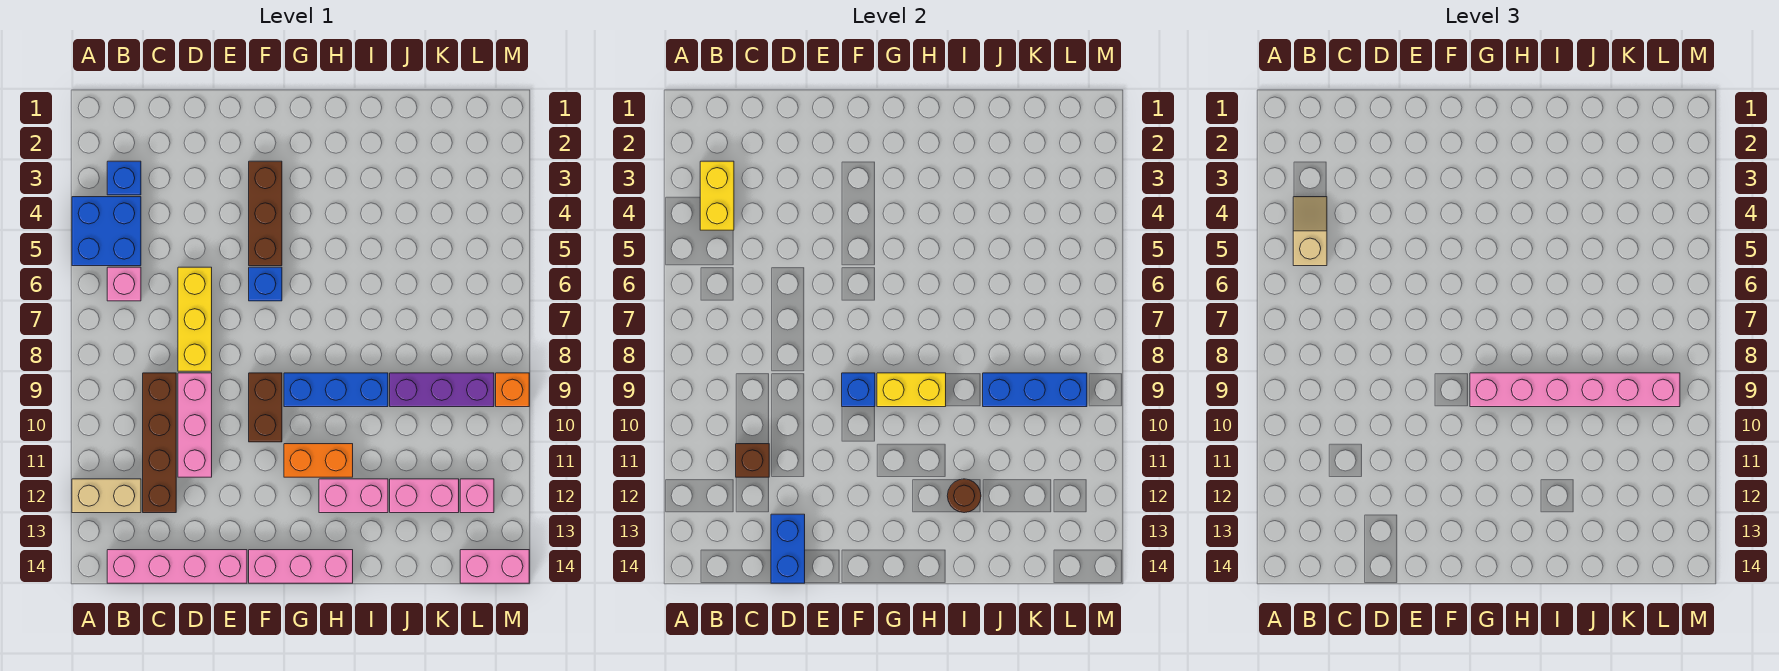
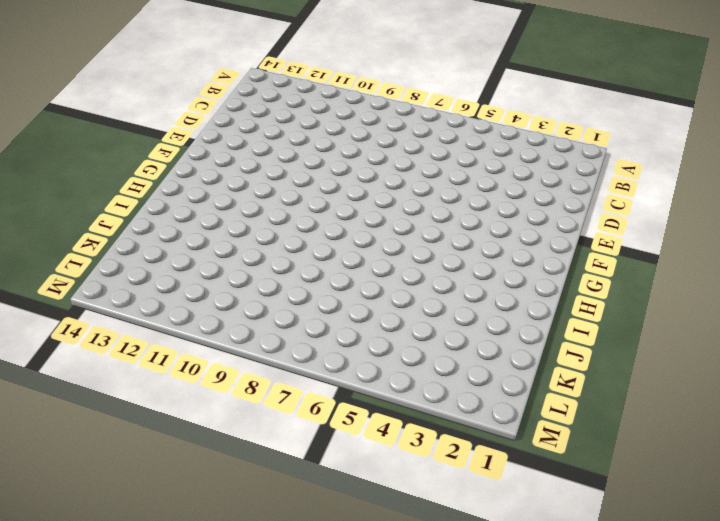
none -> blue 2x2 brick [72,197,141,266]
none -> tan 1x2 brick [72,479,141,513]
none -> blue 1x1 brick [107,161,141,195]

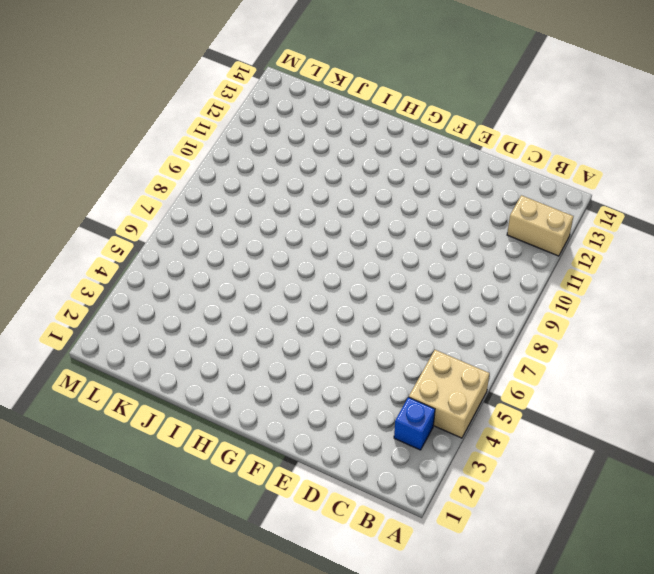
tan 2x2 brick [409,350,490,438] -> blue 2x2 brick [72,197,141,266]
none -> pink 1x1 brick [107,267,141,301]
none -> pink 1x4 brick [107,550,247,583]
none -> brown 1x4 brick [143,373,176,513]

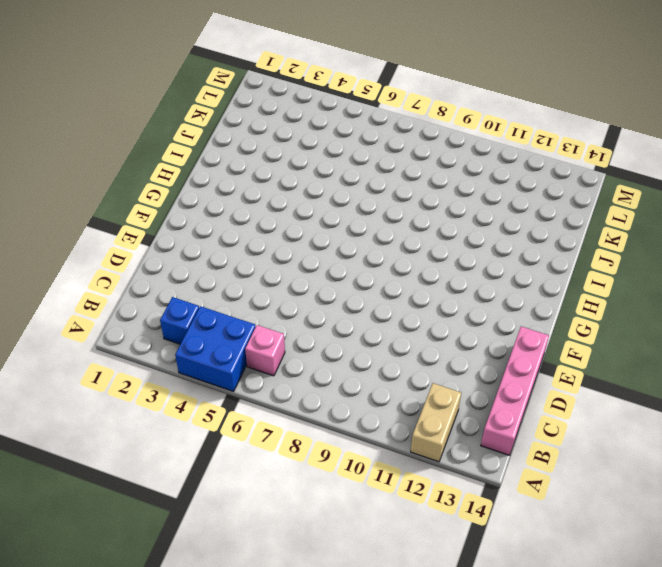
none -> brown 1x4 brick [143,373,176,513]
none -> yellow 1x3 brick [178,267,212,371]
none -> pink 1x3 brick [178,373,212,477]

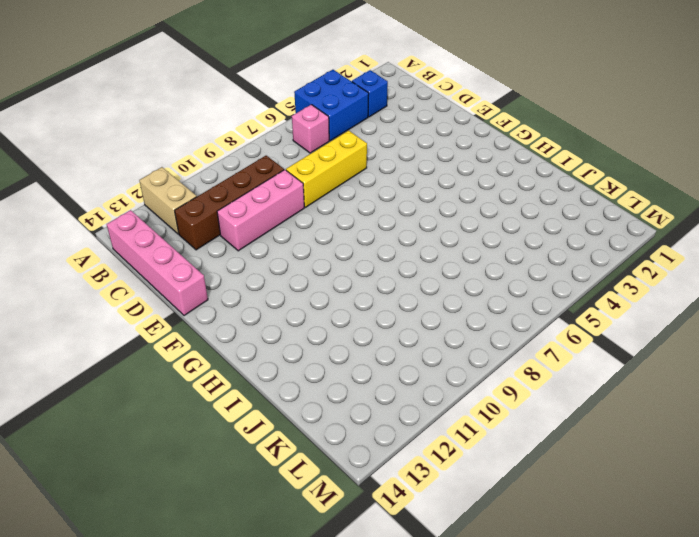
none -> brown 1x3 brick [249,161,282,266]
none -> blue 1x1 brick [249,267,282,301]
none -> brown 1x2 brick [249,373,282,442]

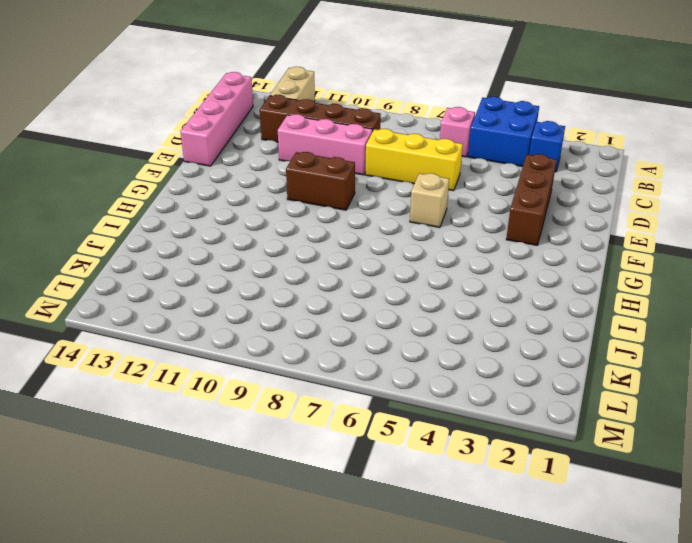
brown 1x3 brick [506,154,557,245] -> brown 1x3 brick turned to [249,161,282,266]
tan 1x1 brick [410,173,449,228] -> blue 1x1 brick [249,267,282,301]
none -> pink 1x3 brick [249,550,353,583]
none -> blue 1x3 brick [284,373,388,407]
none -> orange 1x2 brick [284,444,353,477]

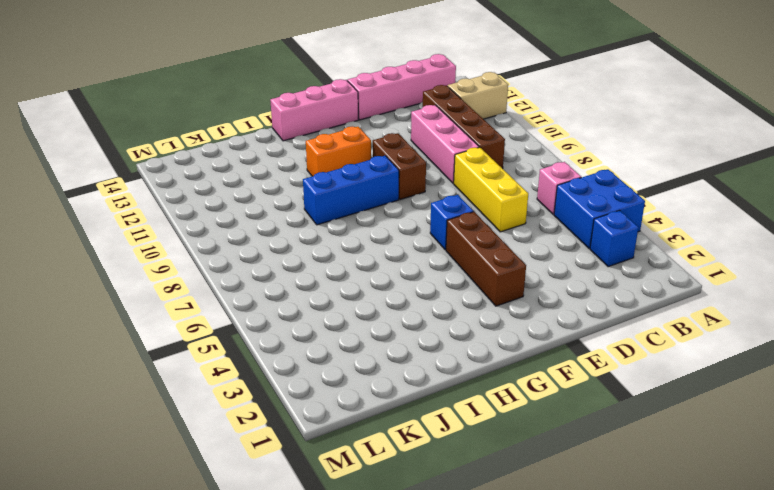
none -> pink 1x2 brick [319,479,388,513]
none -> purple 1x3 brick [390,373,494,407]
none -> pink 1x2 brick [390,479,459,513]

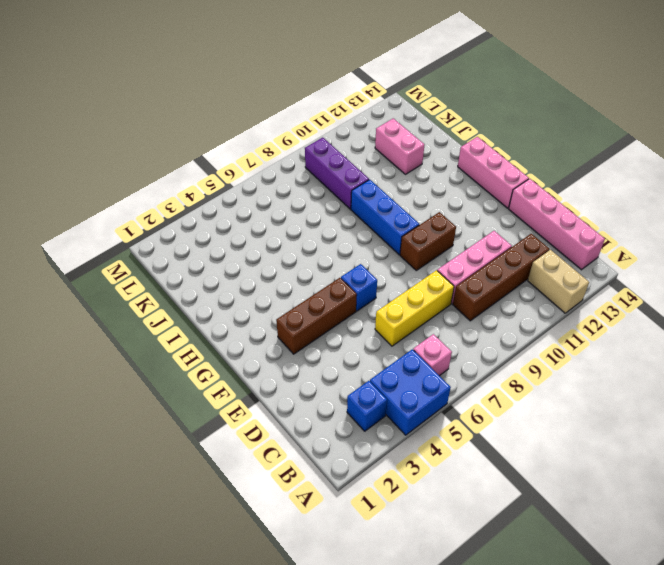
none -> orange 1x2 brick [284,444,353,477]
none -> pink 1x2 brick [319,479,388,513]
none -> pink 1x1 brick [460,479,494,513]

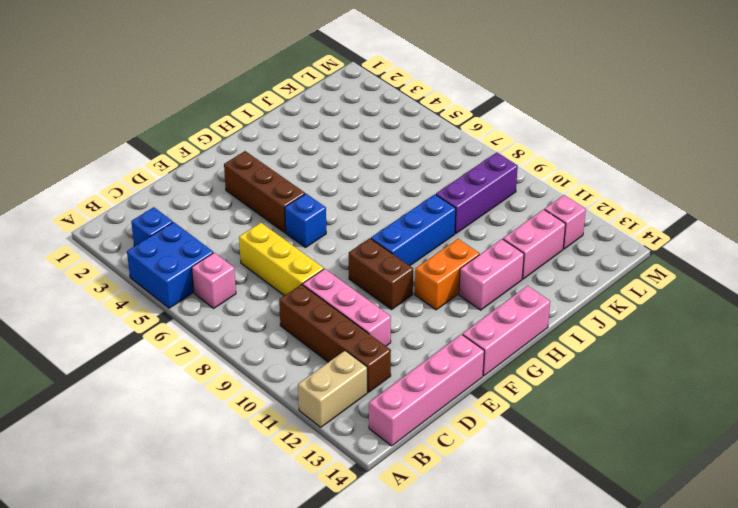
none -> pink 1x2 brick [460,550,529,583]
none -> orange 1x1 brick [496,373,529,407]
none -> yellow 1x2 brick [700,161,734,230]

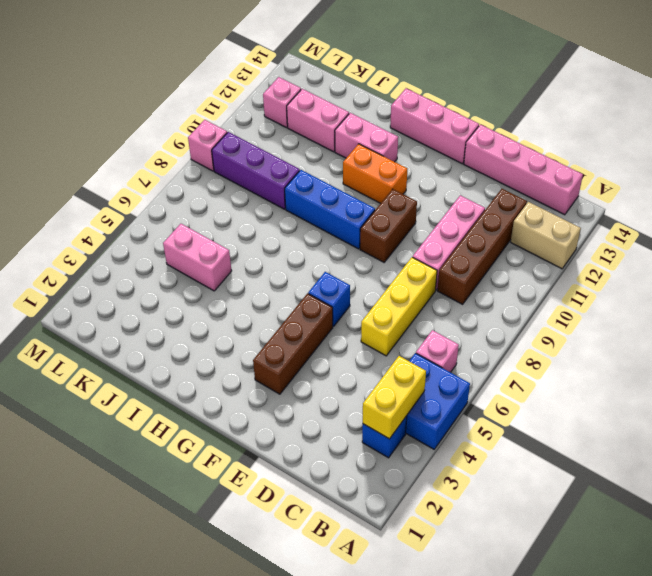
pink 1x2 brick [163,224,232,291] -> pink 1x2 brick moved to [460,550,529,583]
pink 1x1 brick [188,120,227,171] -> orange 1x1 brick [496,373,529,407]
none -> brown 1x1 brick [736,444,769,477]
none -> blue 1x2 brick [771,514,805,583]
none -> blue 1x1 brick [842,373,875,407]

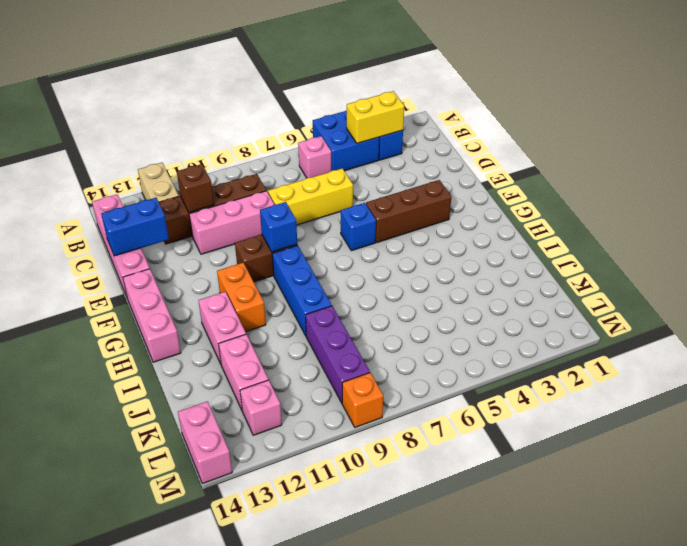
none -> yellow 1x2 brick [877,373,946,407]
none -> brown 1x1 round brick [947,479,981,513]
none -> blue 1x3 brick [983,373,1087,407]

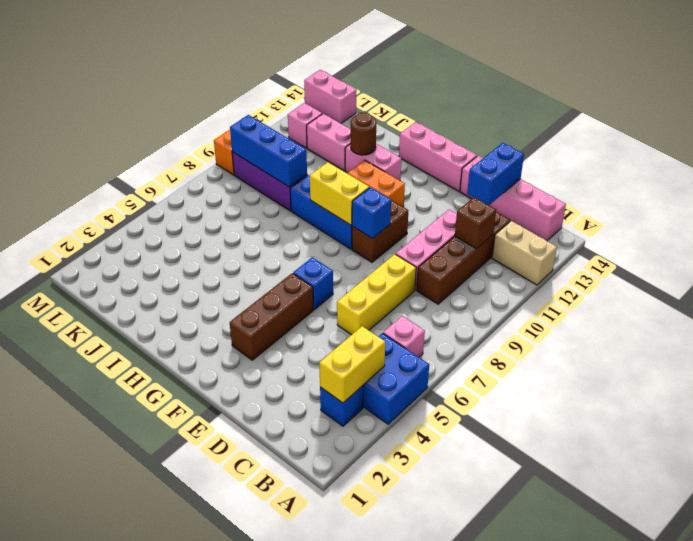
none -> tan 1x2 slope [1293,197,1327,266]
none -> pink 1x6 brick [1470,373,1680,407]

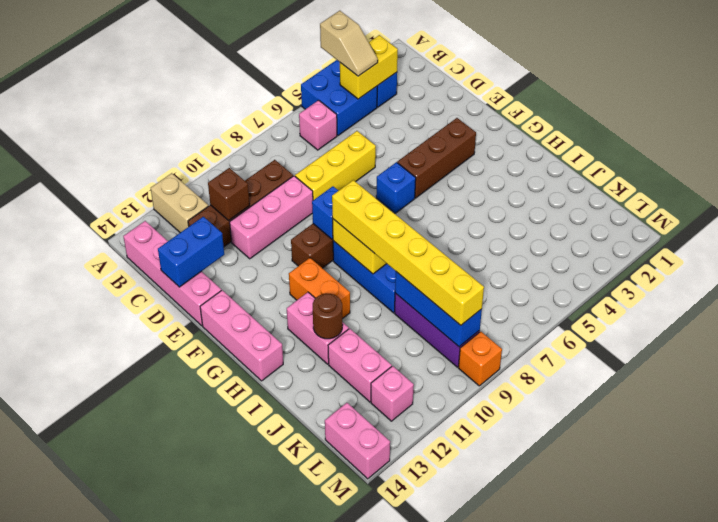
tan 1x2 slope [320,11,378,76] -> tan 1x2 slope turned to [1293,197,1327,266]
yellow 1x6 brick [332,180,484,325] -> pink 1x6 brick [1470,373,1680,407]

